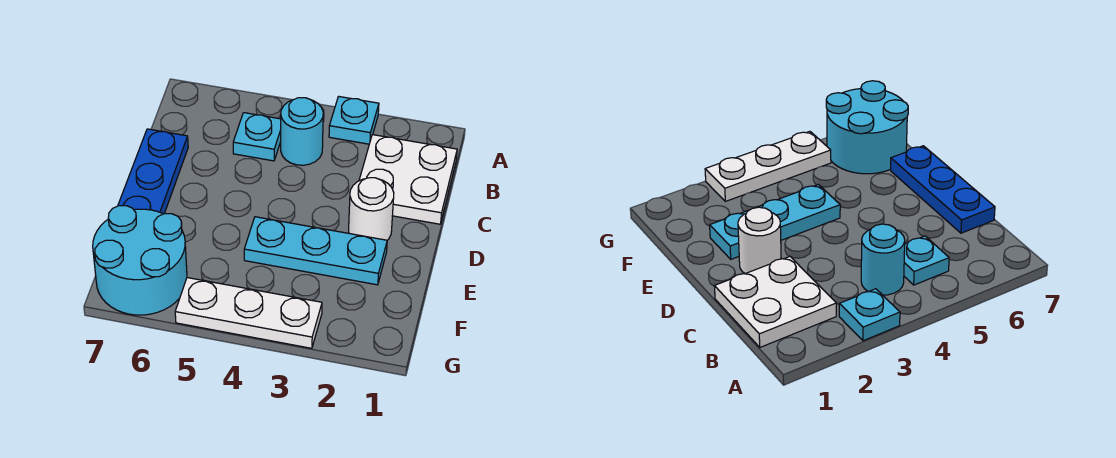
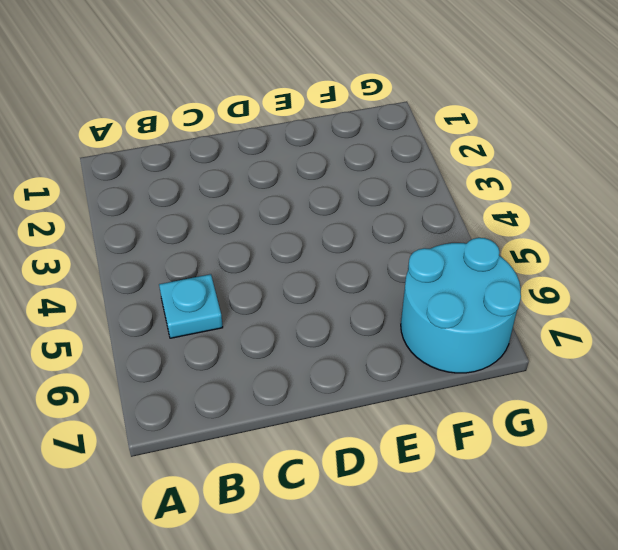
none -> cyan 1x1 plate [329,96,379,144]
none -> white 2x2 plate [359,135,457,224]

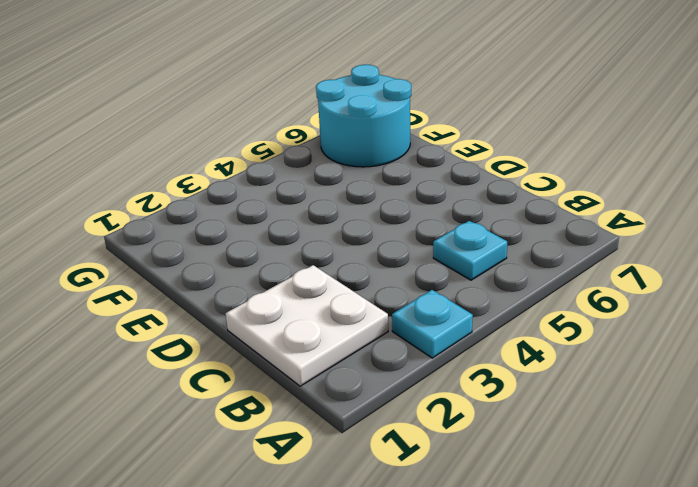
none -> cyan 1x1 round brick [281,98,323,165]
none -> blue 1x3 plate [118,129,188,214]

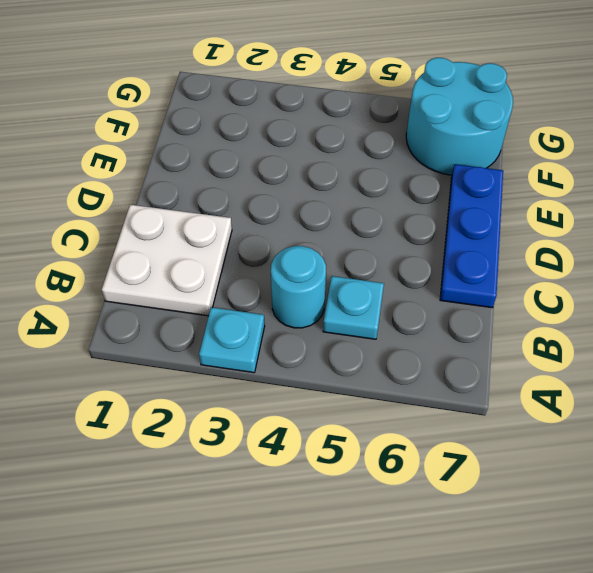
none -> white 1x1 round brick [349,178,394,240]
none -> cyan 1x3 plate [244,217,387,285]

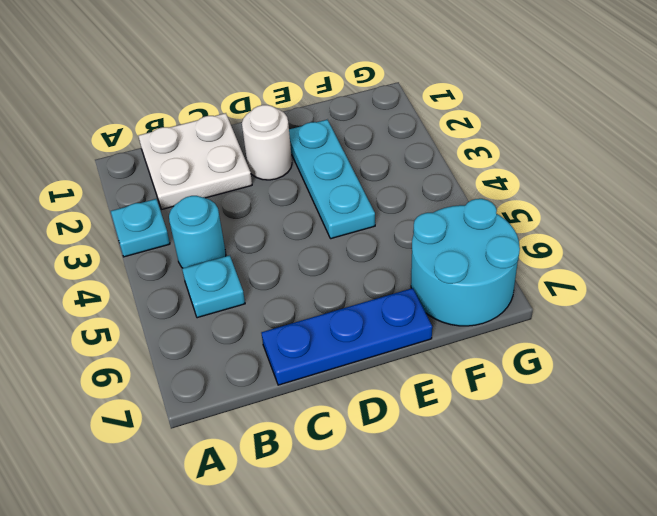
none -> white 1x3 plate [175,278,322,348]

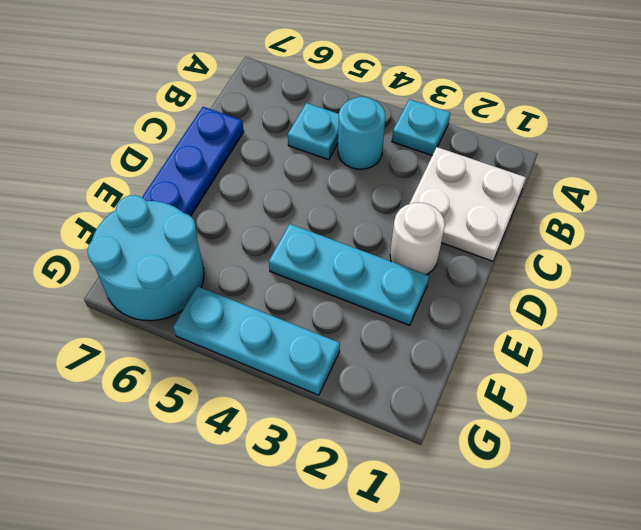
cyan 1x3 plate [173,286,340,395] -> white 1x3 plate [175,278,322,348]

